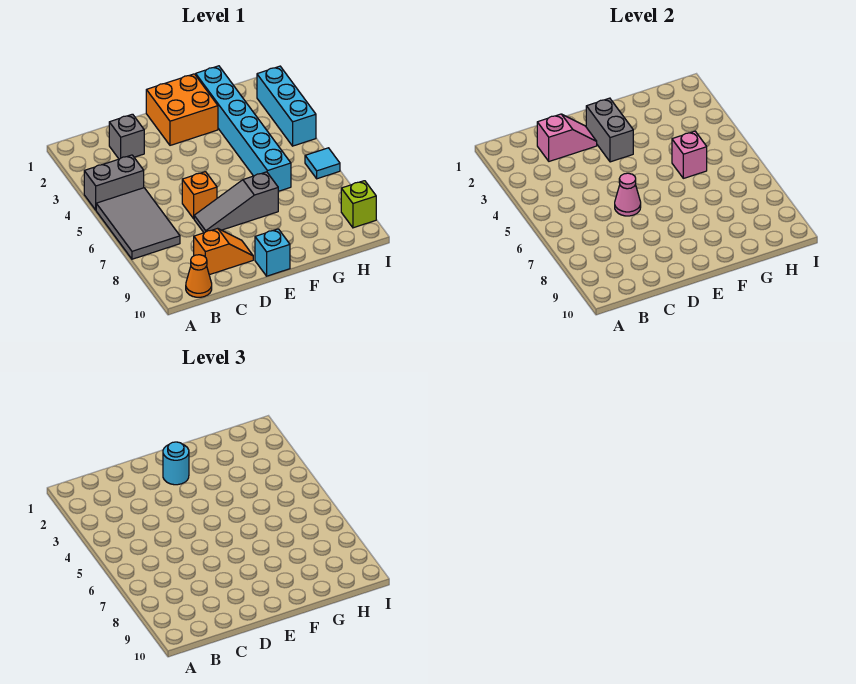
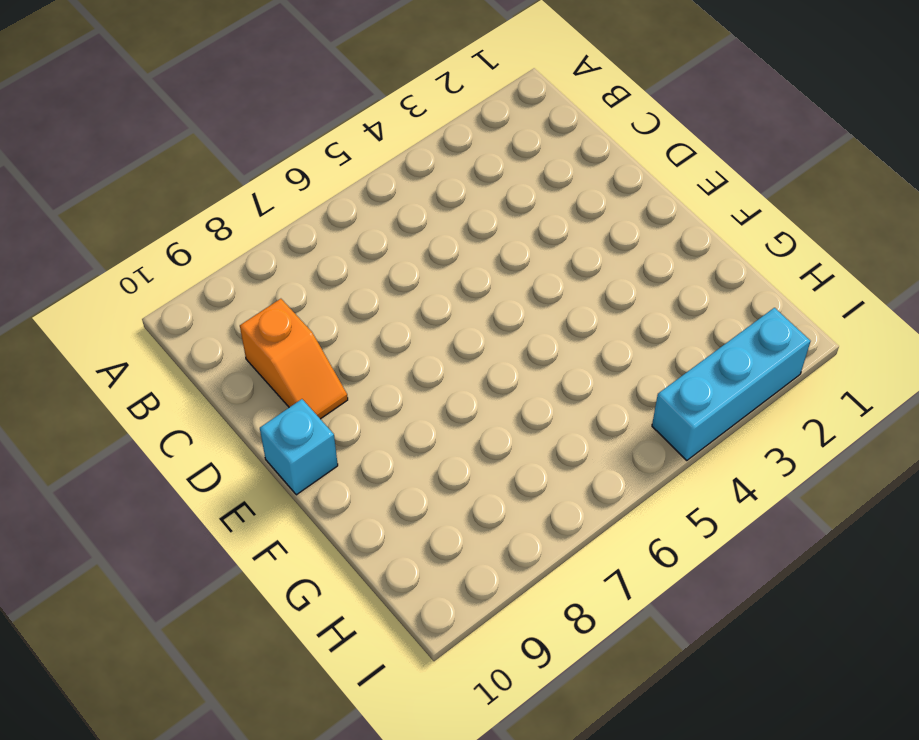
none -> grey 1x2 brick [84,155,144,210]
none -> grey 2x3 tile [96,188,180,259]
none -> orange 1x1 cone [186,255,212,297]

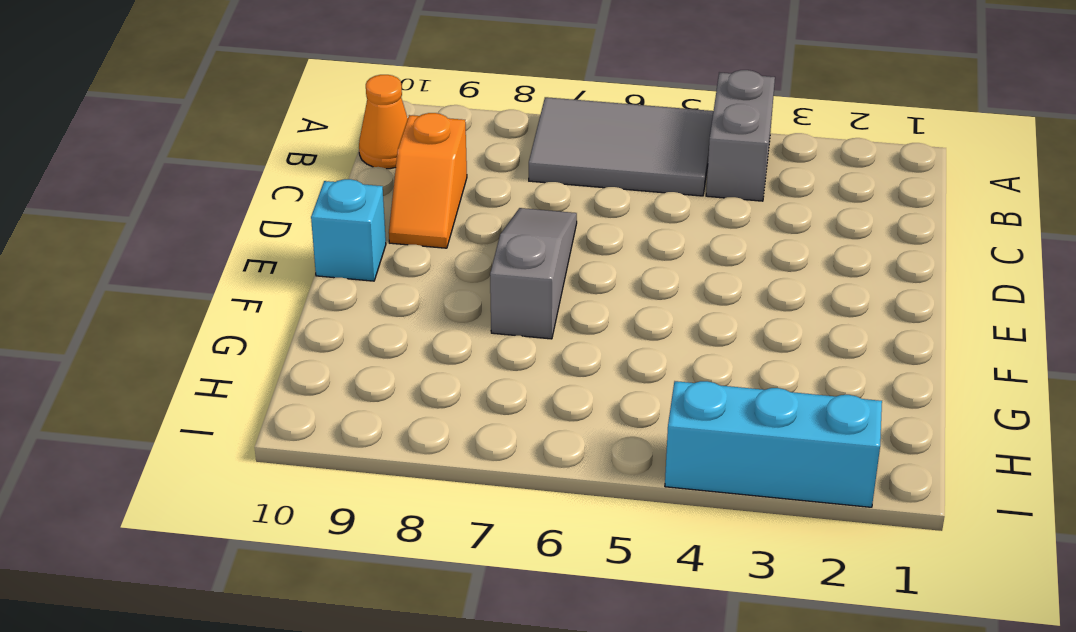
none -> grey 1x1 brick [109,114,144,159]
none -> orange 1x1 brick [182,172,217,219]
none -> orange 2x2 brick [146,74,218,145]

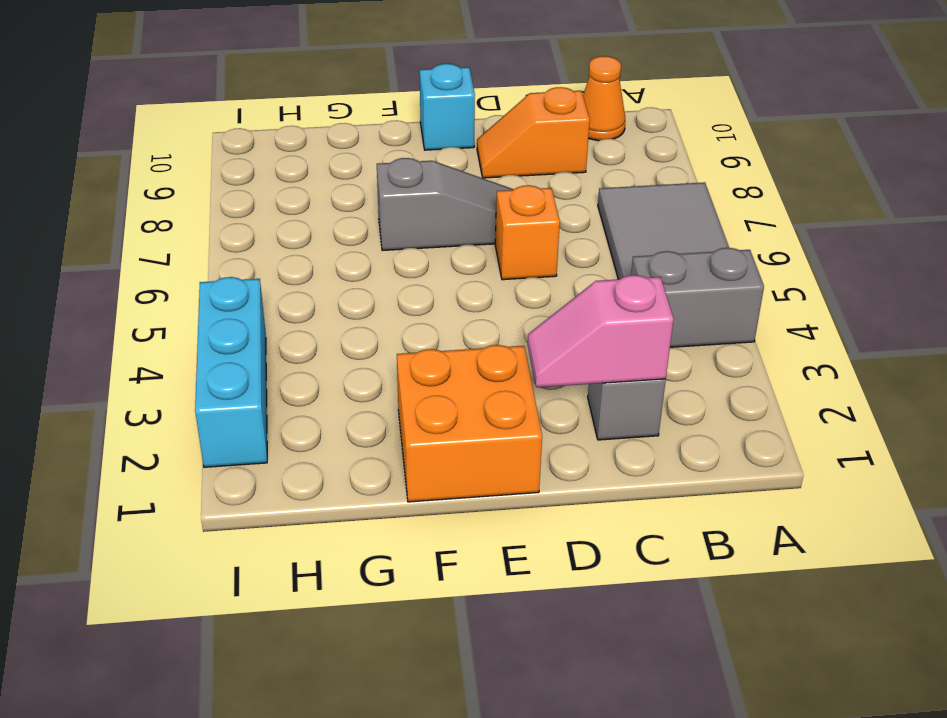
none -> cyan 1x6 brick [196,66,291,191]
none -> cyan 1x1 tile [305,148,340,179]
none -> lime 1x1 brick [341,181,376,228]

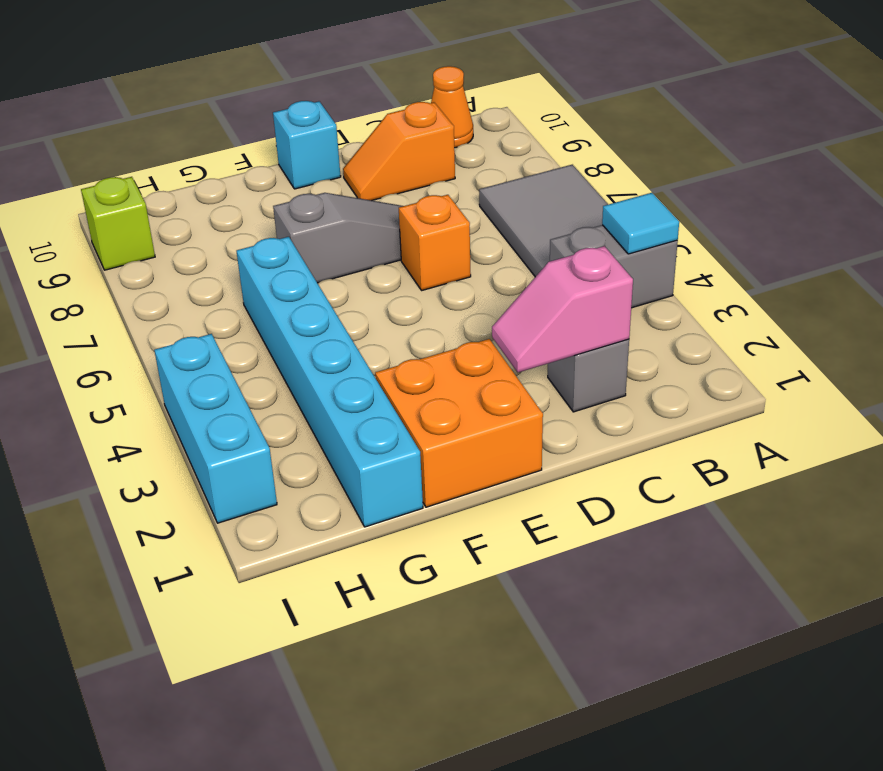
cyan 1x1 tile [602,193,679,254] -> cyan 1x1 tile moved to [305,148,340,179]
none -> pink 1x1 cone [615,173,641,216]
none -> grey 1x2 brick [586,98,633,162]
none -> pink 1x1 brick [672,131,707,178]

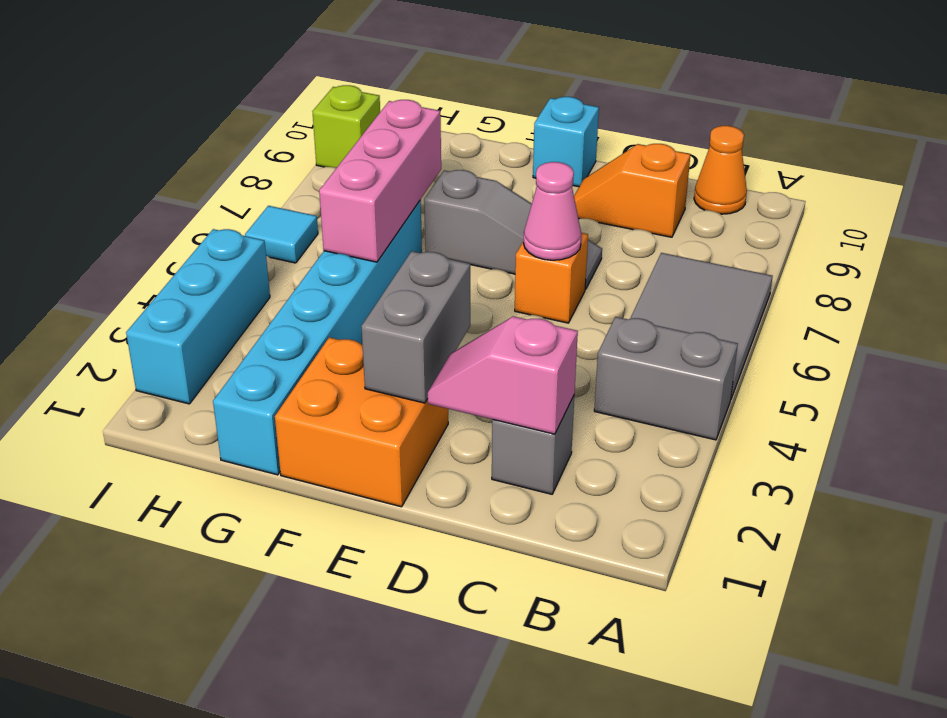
pink 1x3 brick [319,100,441,262] -> pink 1x1 brick [672,131,707,178]
none -> cyan 1x1 round brick [163,442,189,485]

